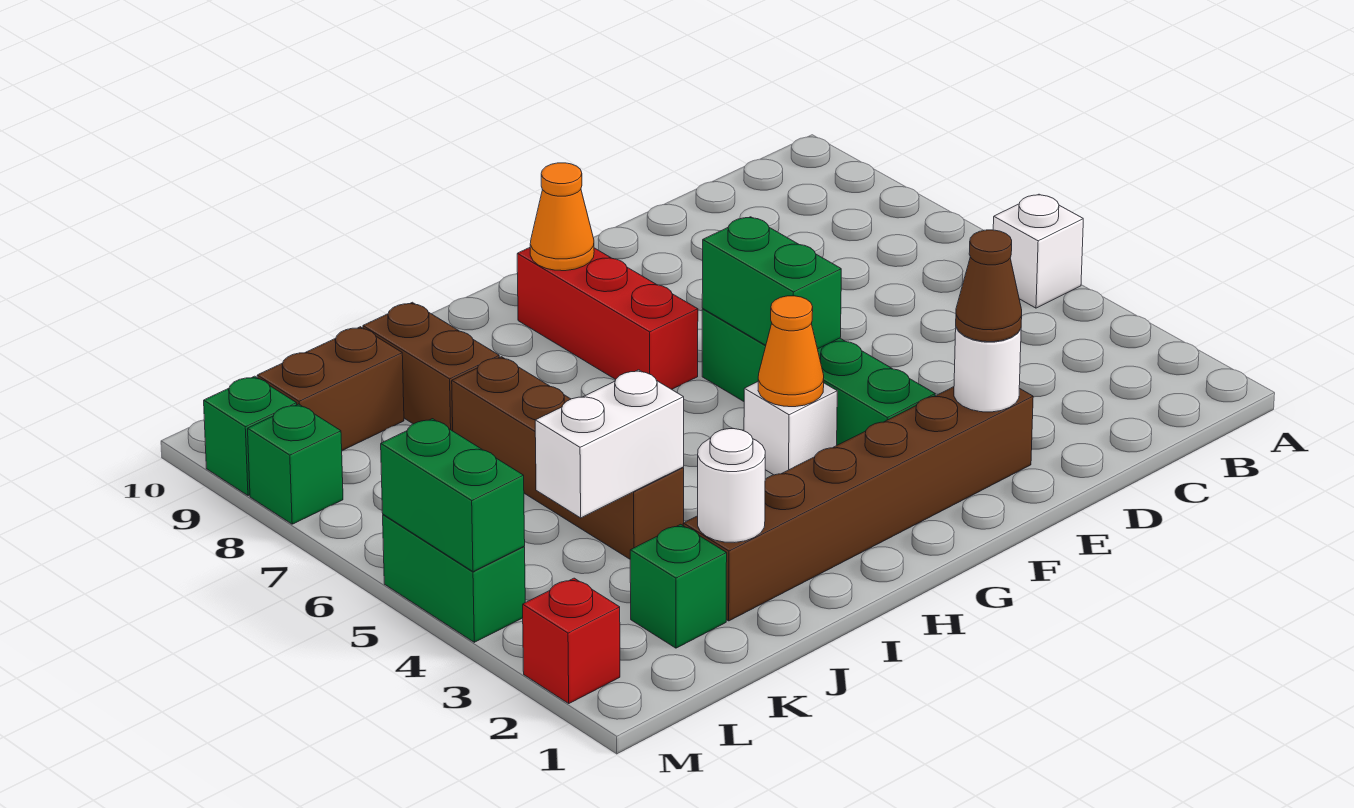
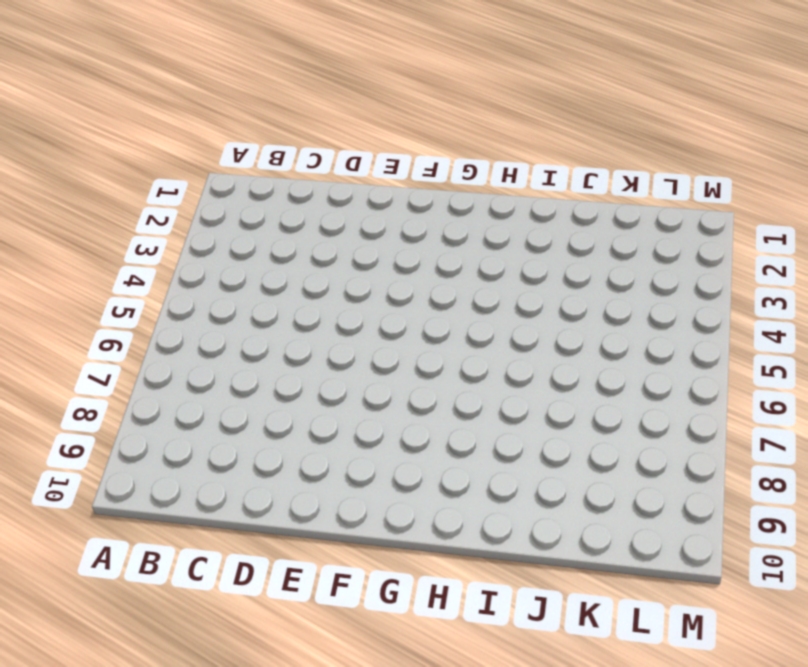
none -> white 1x1 brick [993,194,1083,308]
none -> brown 1x6 brick [683,387,1033,621]
none -> green 1x4 brick [702,309,935,445]

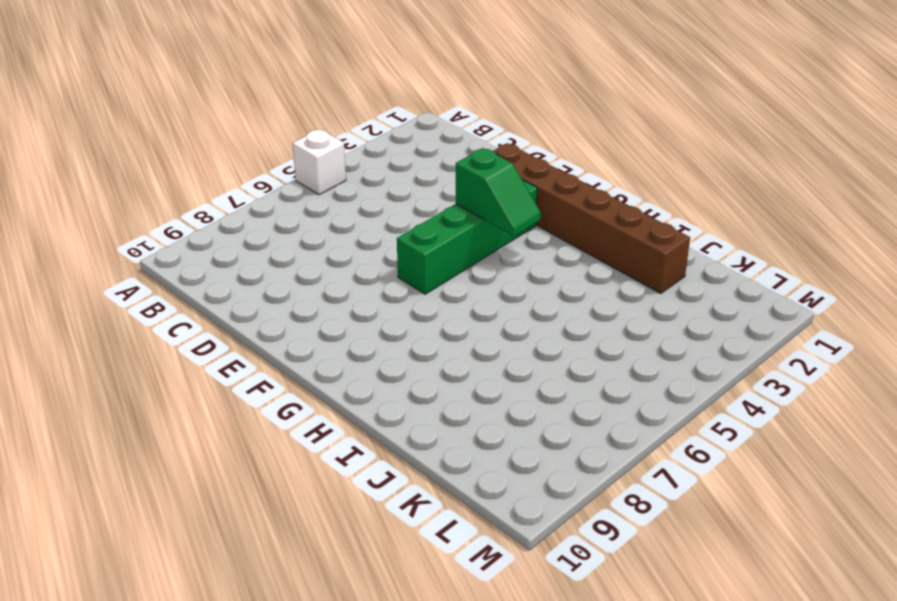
green 1x2 slope [456,148,541,236] -> orange 1x1 cone [758,296,824,407]
none -> white 1x1 brick [744,382,837,475]
none -> red 1x3 brick [517,248,698,389]
none -> brown 1x4 brick [452,357,684,559]

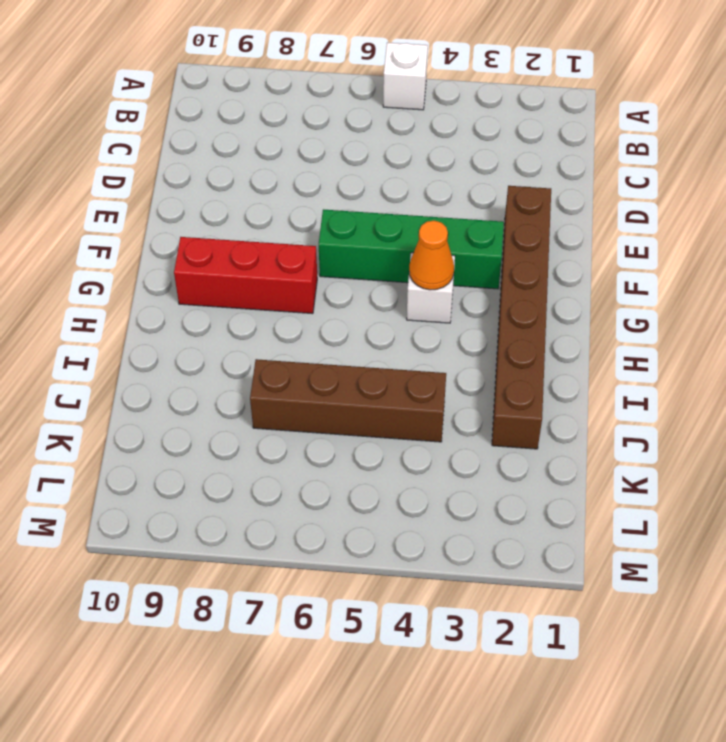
none -> brown 1x2 brick [363,302,499,431]
none -> green 1x1 brick [630,524,727,648]
none -> brown 1x2 brick [257,327,404,450]

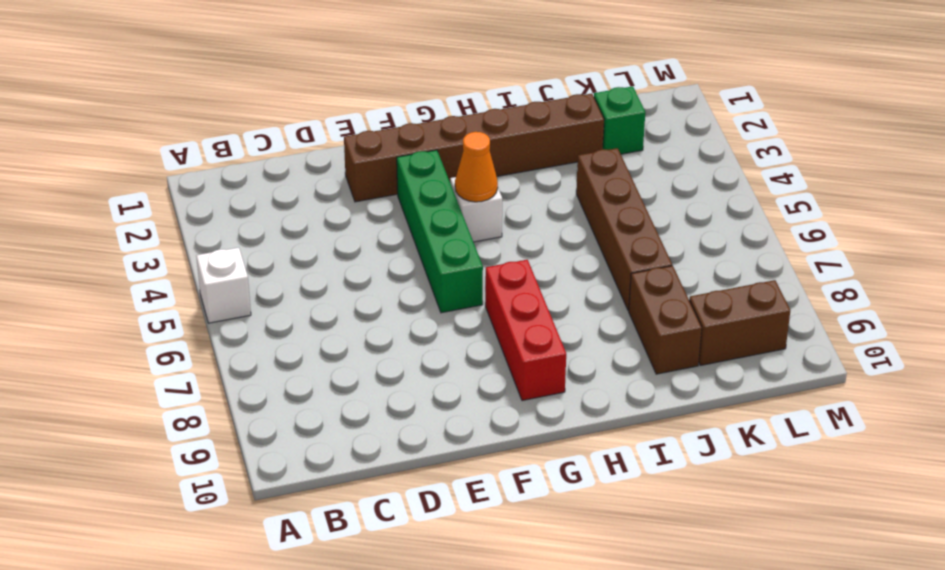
none -> red 1x1 brick [523,578,620,703]
none -> green 1x2 brick [383,514,525,642]
none -> green 1x1 brick [248,404,343,524]

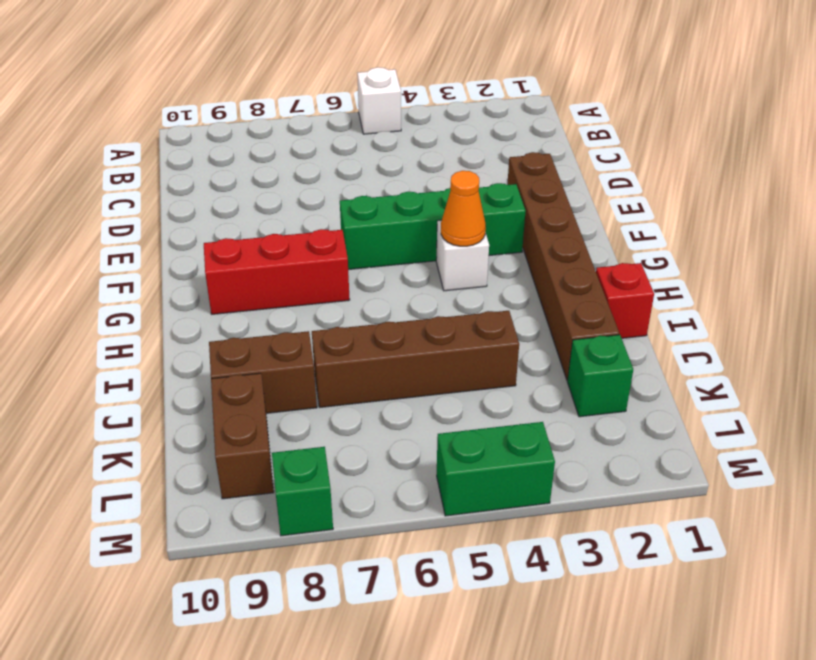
red 1x1 brick [596,263,654,338] -> red 1x1 brick moved to [523,578,620,703]
none -> green 1x1 brick [204,376,297,496]
none -> white 1x1 round brick [954,327,1021,412]
none -> green 1x2 brick [702,217,841,349]

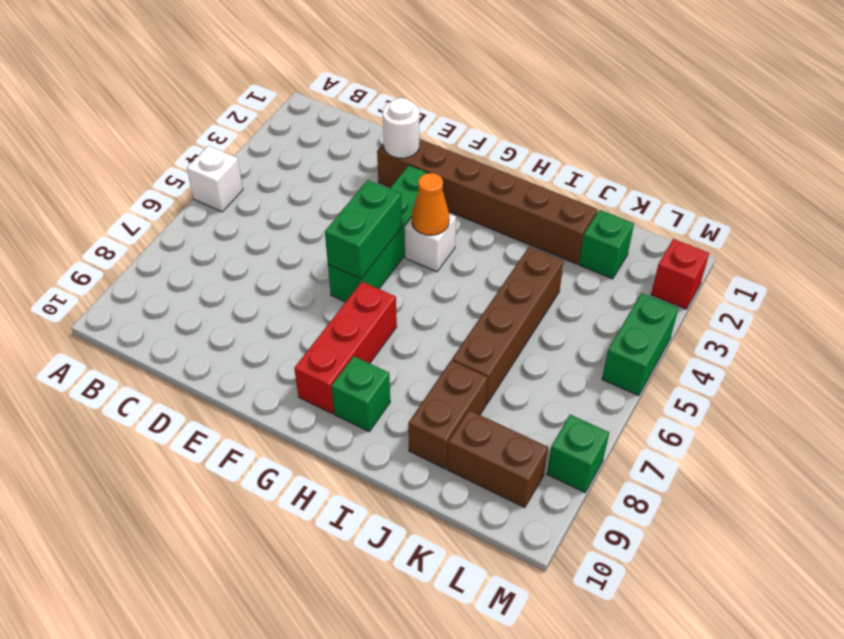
green 1x1 brick [331,356,390,431] -> green 1x1 brick moved to [204,376,297,496]
none -> orange 1x1 cone [530,163,594,271]
none -> white 1x1 round brick [698,429,765,542]
none -> white 1x2 brick [535,370,684,518]

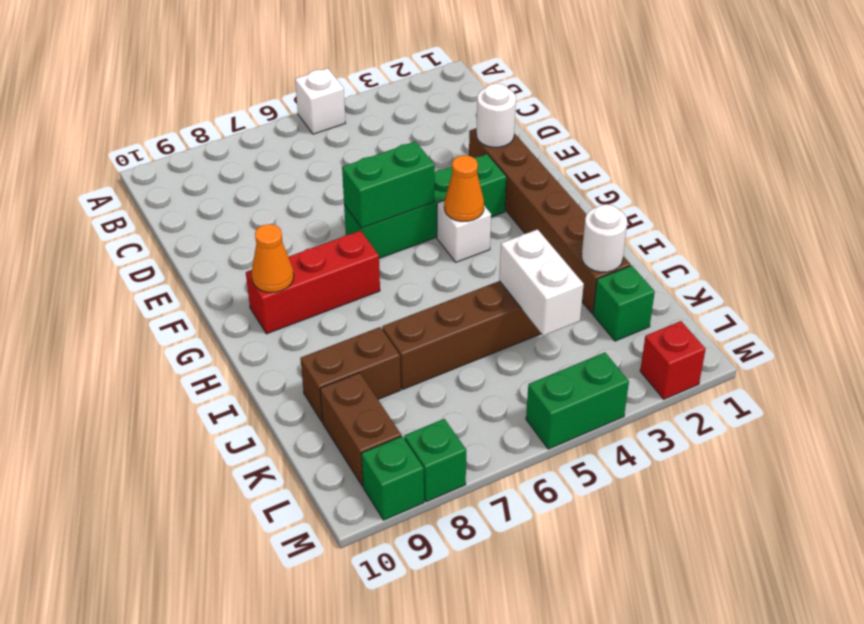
none -> green 1x2 brick [381,419,525,572]
none -> brown 1x1 cone [956,230,1022,342]

